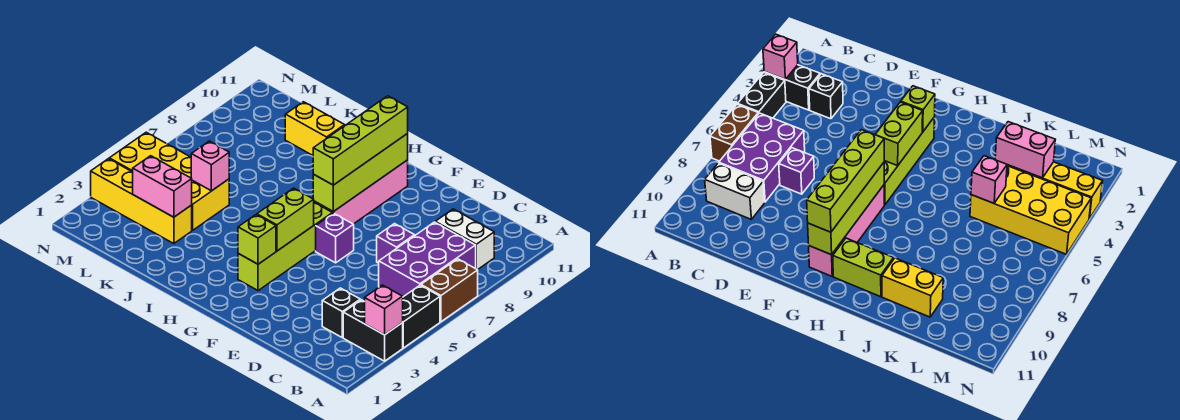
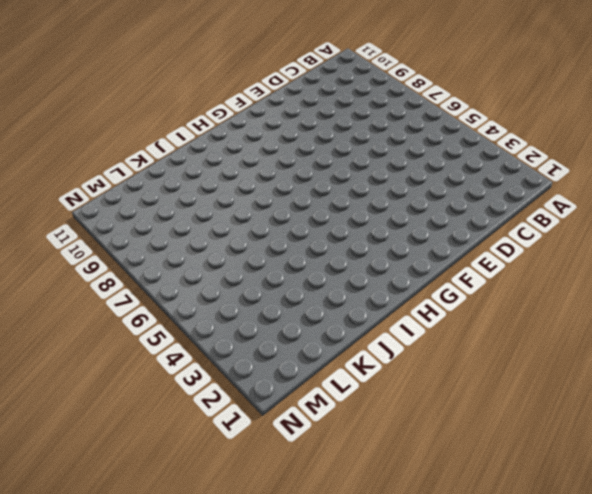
none -> black 1x2 brick [343,300,403,361]
none -> black 1x2 brick [402,285,440,348]
none -> brown 1x2 brick [421,259,478,322]

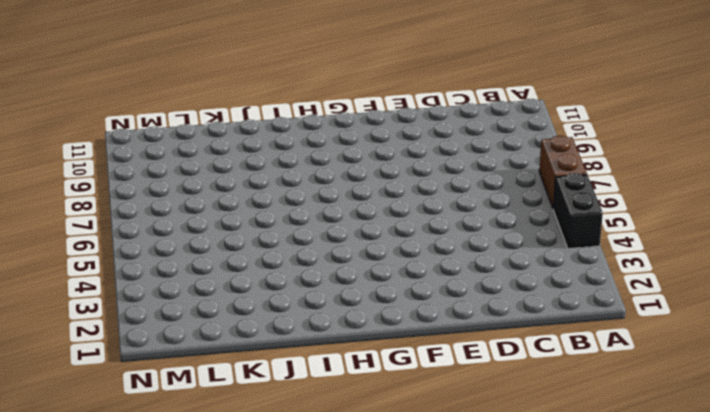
none -> black 1x2 brick [343,300,403,361]
none -> purple 2x3 brick [379,222,476,297]
none -> white 1x2 brick [435,209,494,270]

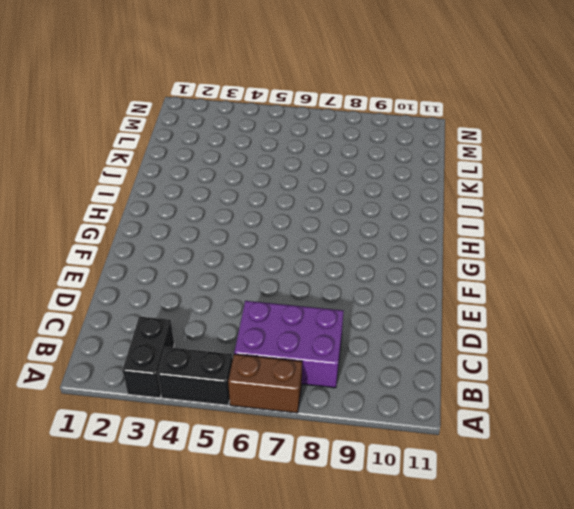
none -> white 1x2 brick [435,209,494,270]
none -> black 1x1 brick [322,288,360,338]
none -> purple 1x1 brick [377,224,415,263]

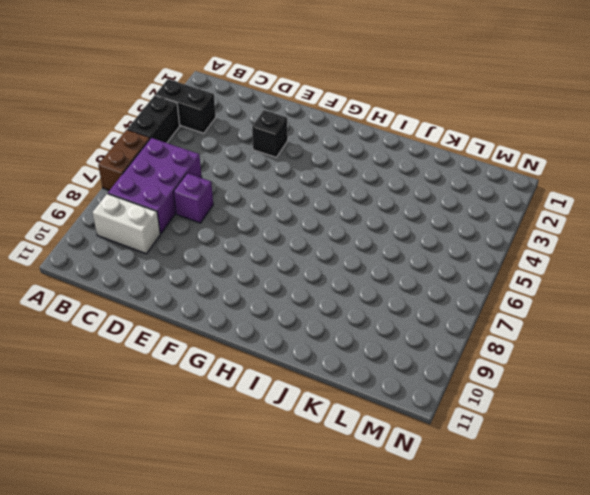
black 1x1 brick [252,110,288,157] -> black 1x1 brick moved to [322,288,360,338]
none -> purple 1x1 brick [316,213,354,263]
none -> lime 1x4 brick [238,203,333,291]
none -> pink 1x4 brick [314,160,408,224]

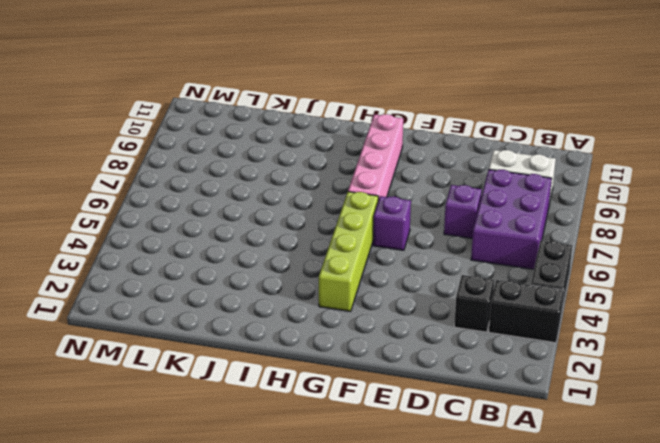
none -> brown 1x2 brick [421,259,478,322]
none -> lime 1x2 brick [833,238,894,297]
none -> yellow 1x2 brick [285,102,345,155]

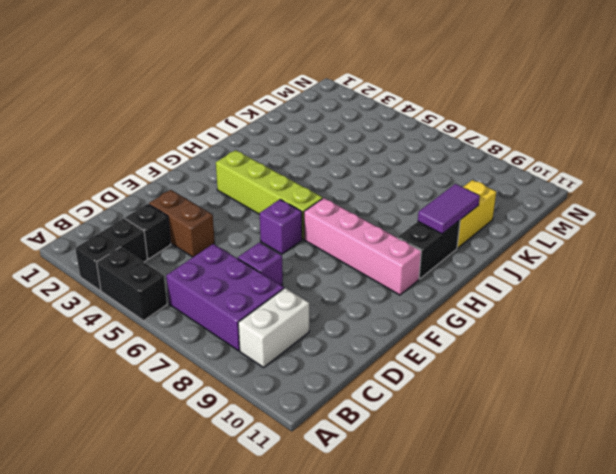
brown 1x2 brick [149,190,215,257] -> brown 1x2 brick moved to [421,259,478,322]
black 1x2 brick [398,220,460,279] -> lime 1x2 brick [833,238,894,297]
purple 1x2 tile [418,184,480,234] -> none
none -> yellow 1x4 brick [91,159,192,244]
none -> yellow 2x4 brick [109,132,229,230]
none -> pink 1x1 brick [364,285,403,335]

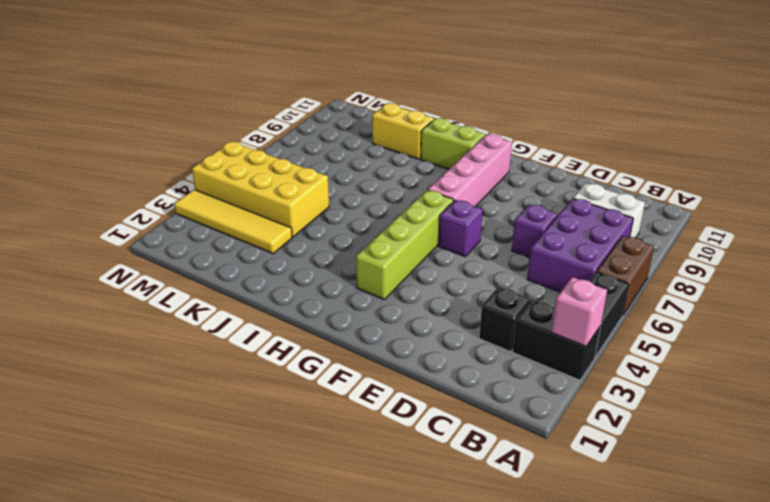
yellow 1x4 tile [174,190,292,254] -> yellow 1x4 brick [91,159,192,244]
none -> lime 1x1 brick [238,215,276,264]
none -> lime 1x2 brick [257,188,314,251]
none -> lime 1x4 brick [313,134,408,212]

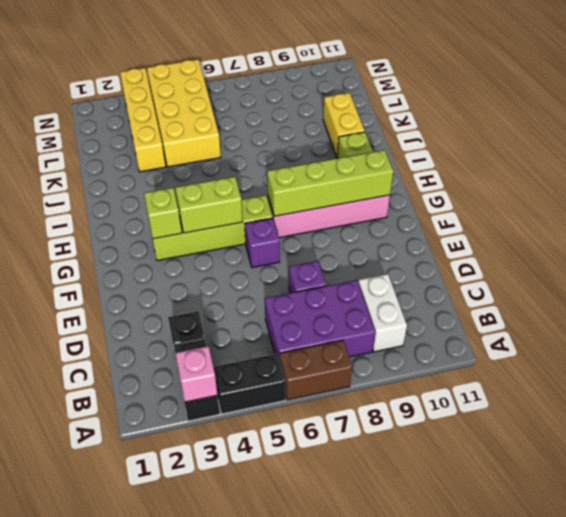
none -> pink 1x2 brick [133,156,192,217]
none -> pink 1x1 brick [191,141,229,191]
none -> lime 1x4 brick [313,96,408,185]

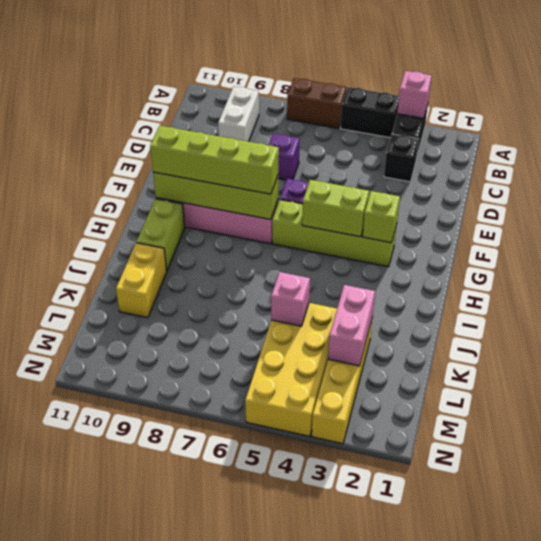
none -> purple 2x3 brick [379,222,476,297]

